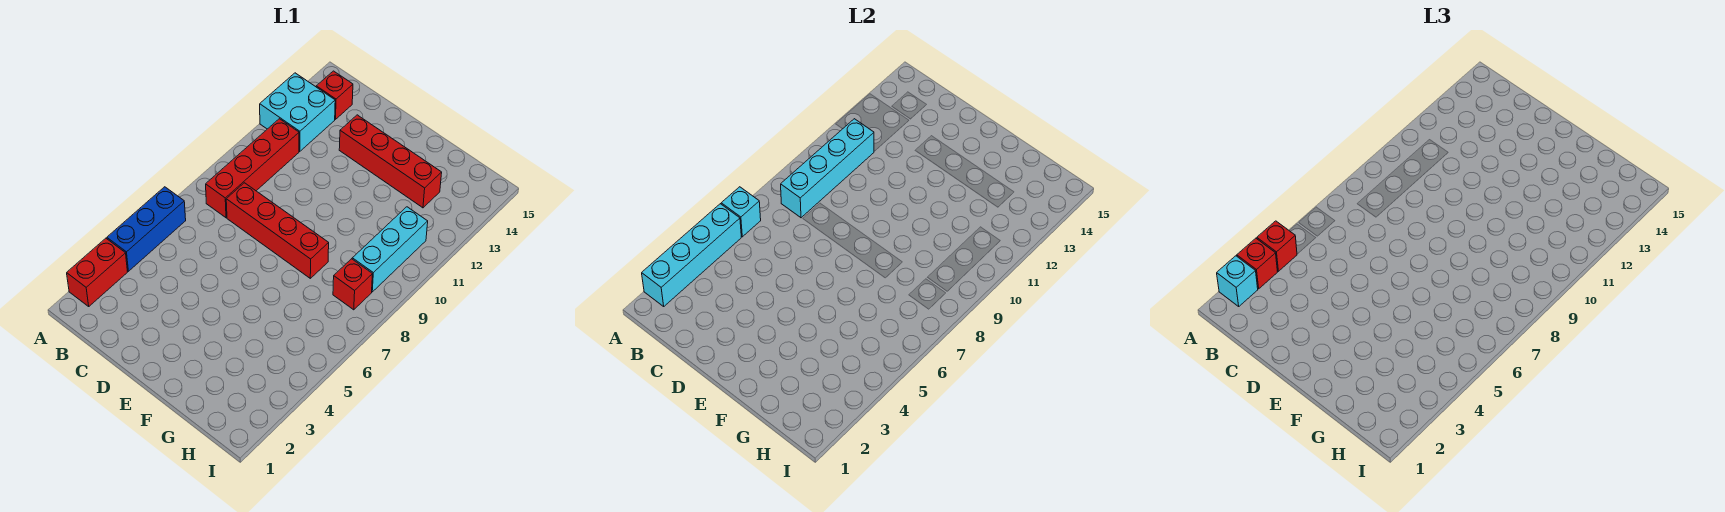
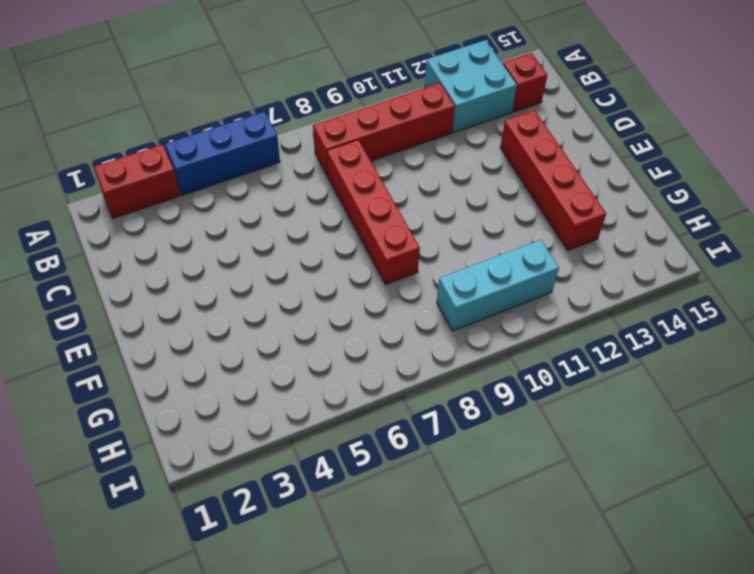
none -> red 1x1 brick [333,259,372,310]
none -> cyan 1x4 brick [642,204,741,306]
none -> cyan 1x1 brick [721,187,761,237]

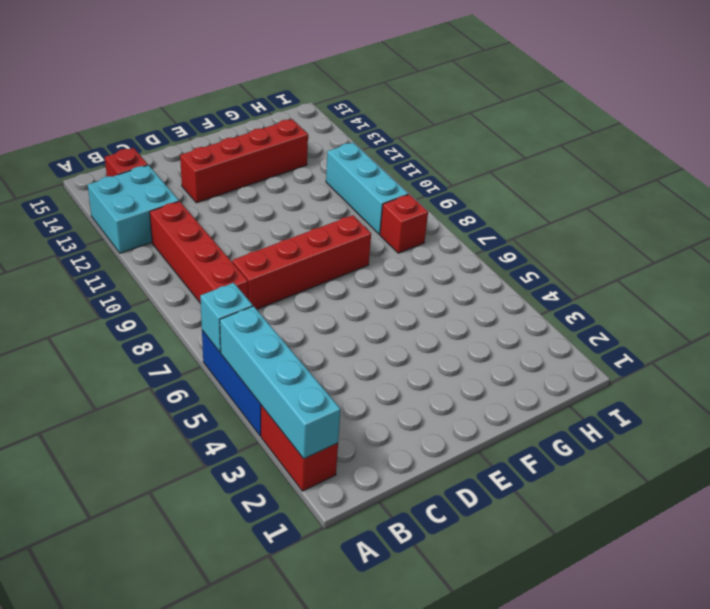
none -> cyan 1x4 brick [781,119,874,218]
none -> cyan 1x1 brick [1217,256,1258,306]
none -> red 1x1 brick [1237,238,1278,289]

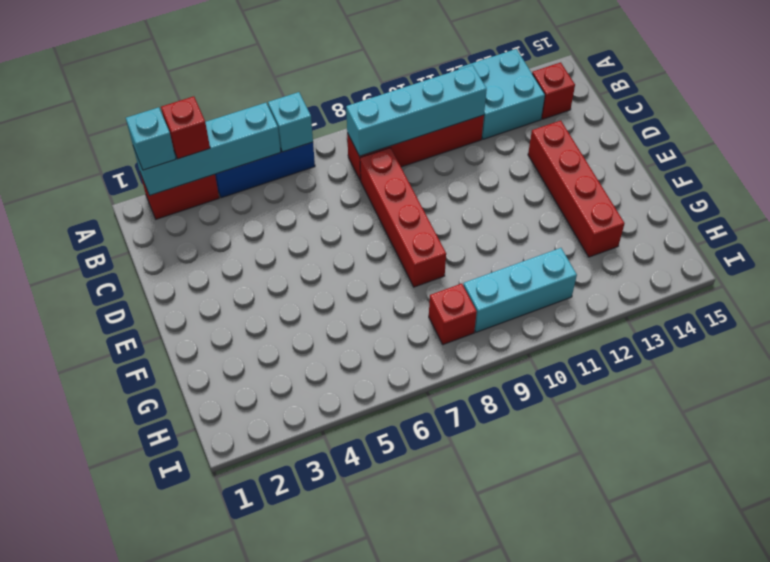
none -> red 1x1 brick [1257,221,1297,271]

